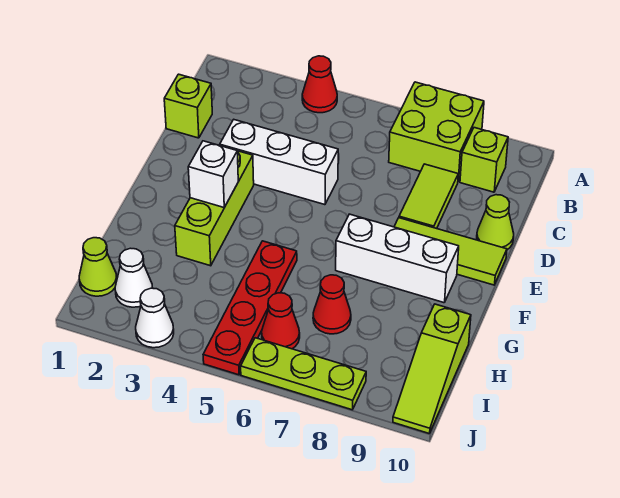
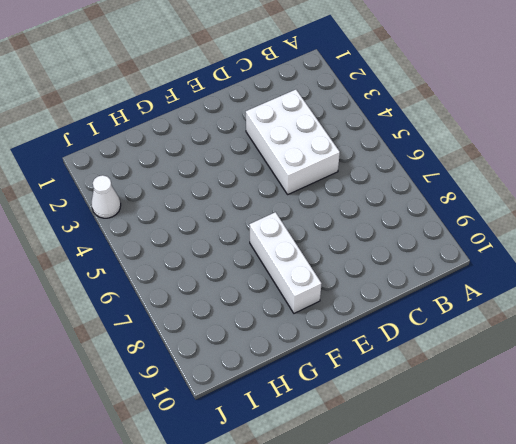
white 2x3 brick [246,90,340,194] -> white 1x3 brick [220,120,338,205]
none -> red 1x1 cone [302,56,337,113]
none -> lime 2x2 brick [389,82,484,181]
none -> lime 1x1 brick [460,128,508,192]

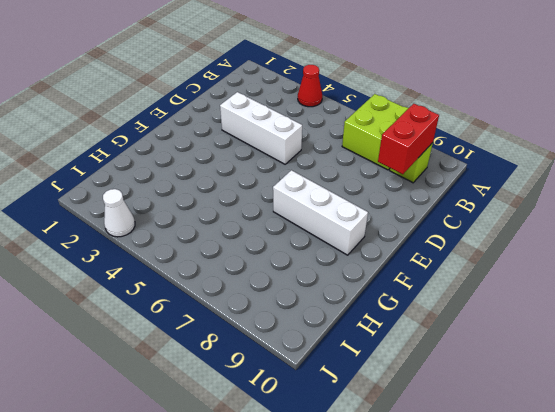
red 1x2 brick [378,104,439,174] -> none
none -> lime 1x1 brick [164,74,212,138]
none -> lime 1x2 tile [399,164,458,229]
none -> lime 1x1 cone [477,195,514,250]

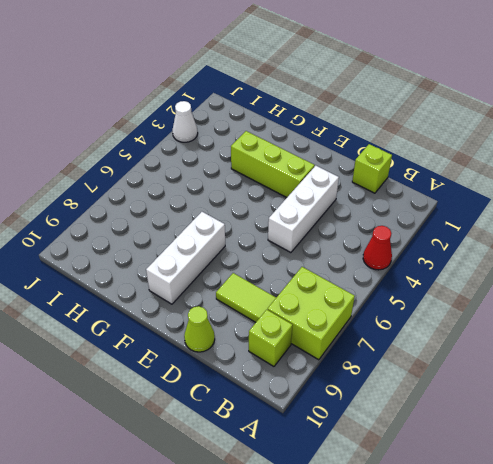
none -> lime 1x3 tile [394,218,507,285]
none -> red 1x4 plate [203,241,297,375]
none -> red 1x1 cone [313,275,351,334]

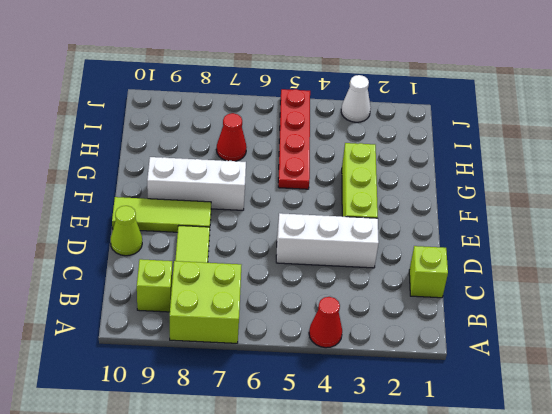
none -> lime 1x3 slope [393,304,471,434]
none -> lime 1x1 cone [79,238,117,296]
none -> white 1x1 cone [115,248,152,307]

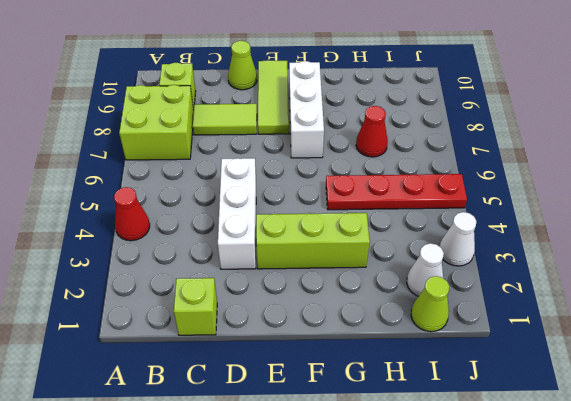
none -> lime 1x3 slope [393,304,471,434]
none -> red 1x1 cone [262,293,300,349]
none -> lime 1x3 plate [241,338,366,410]

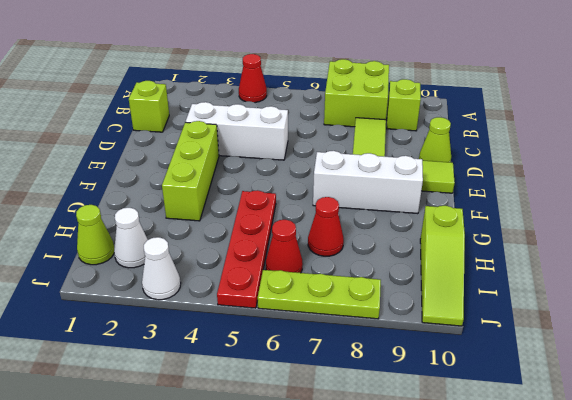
none -> white 1x1 brick [188,141,238,207]

